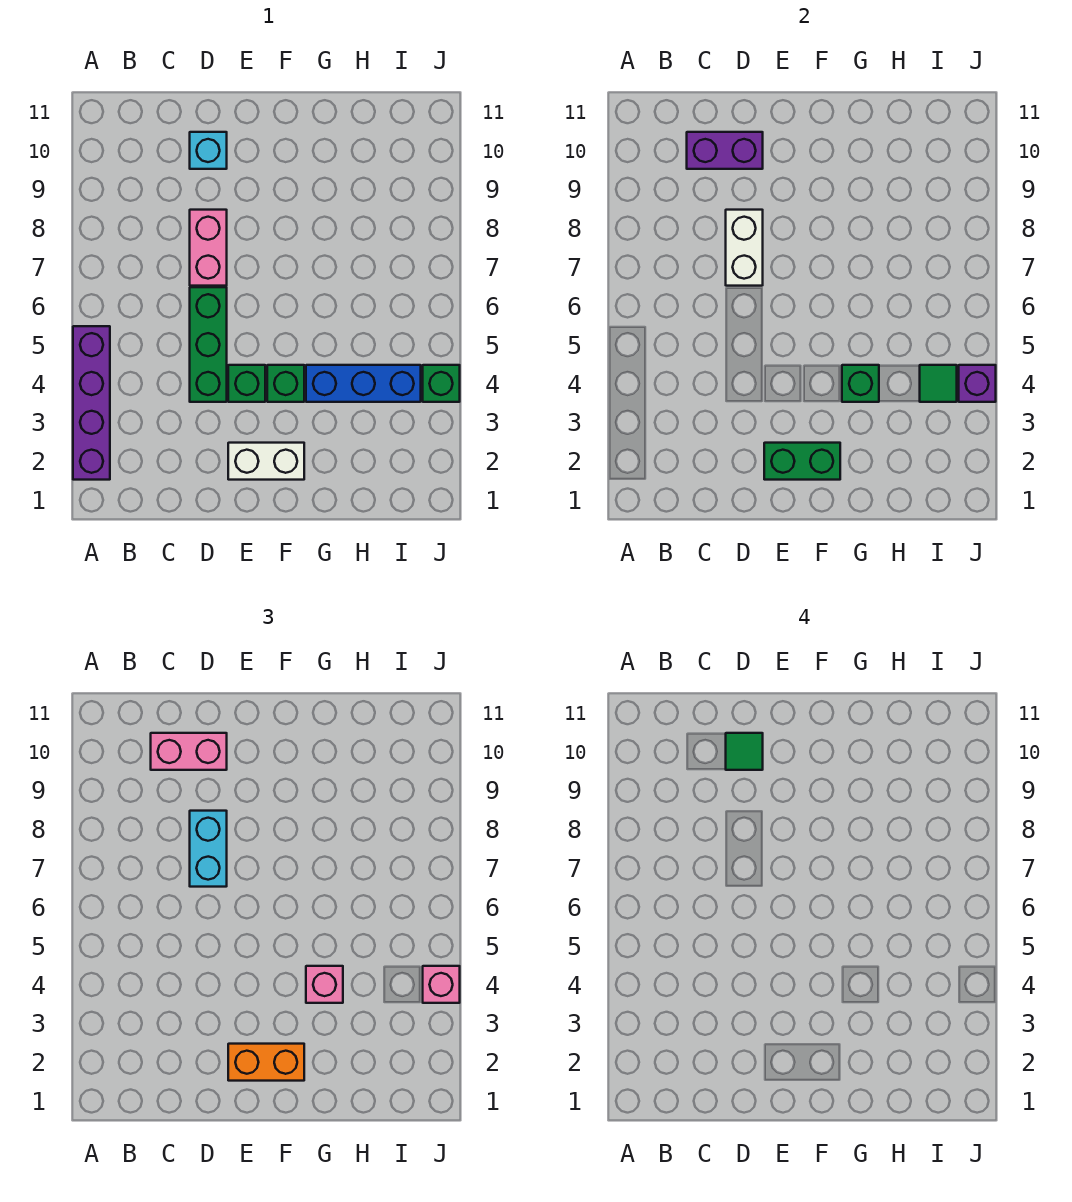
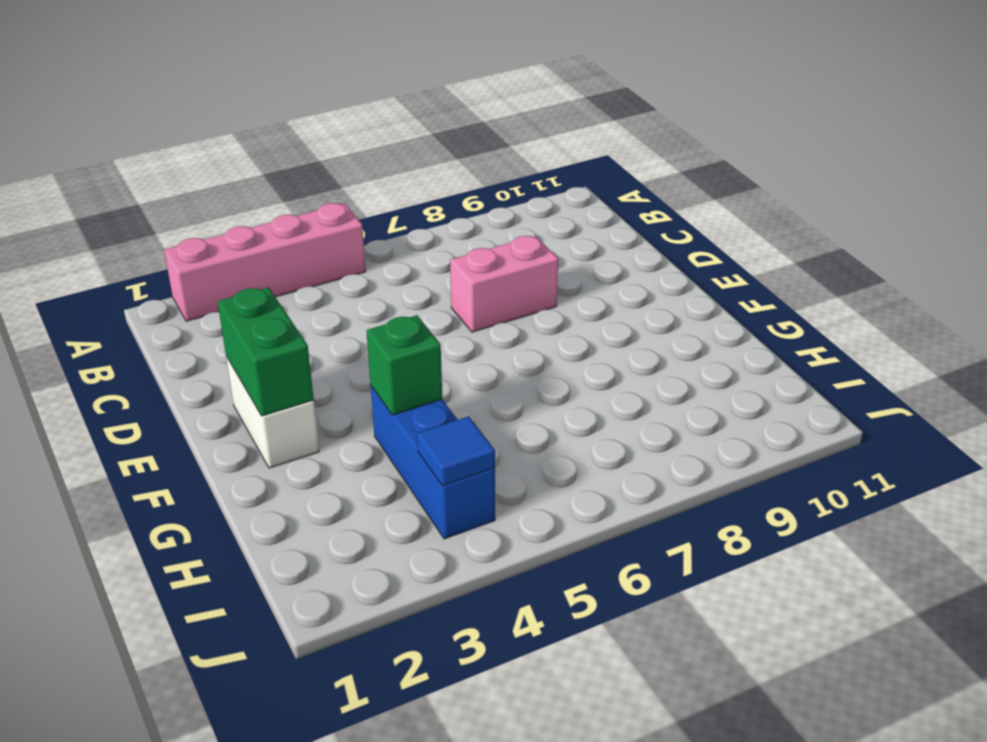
pink 1x4 brick [164,203,366,321] -> purple 1x4 brick [73,326,110,480]
blue 1x1 tile [417,416,495,486] -> green 1x1 tile [920,365,957,402]
none -> green 1x3 brick [190,287,227,402]
none -> cyan 1x1 brick [190,132,227,169]
none -> green 1x1 brick [228,365,265,402]

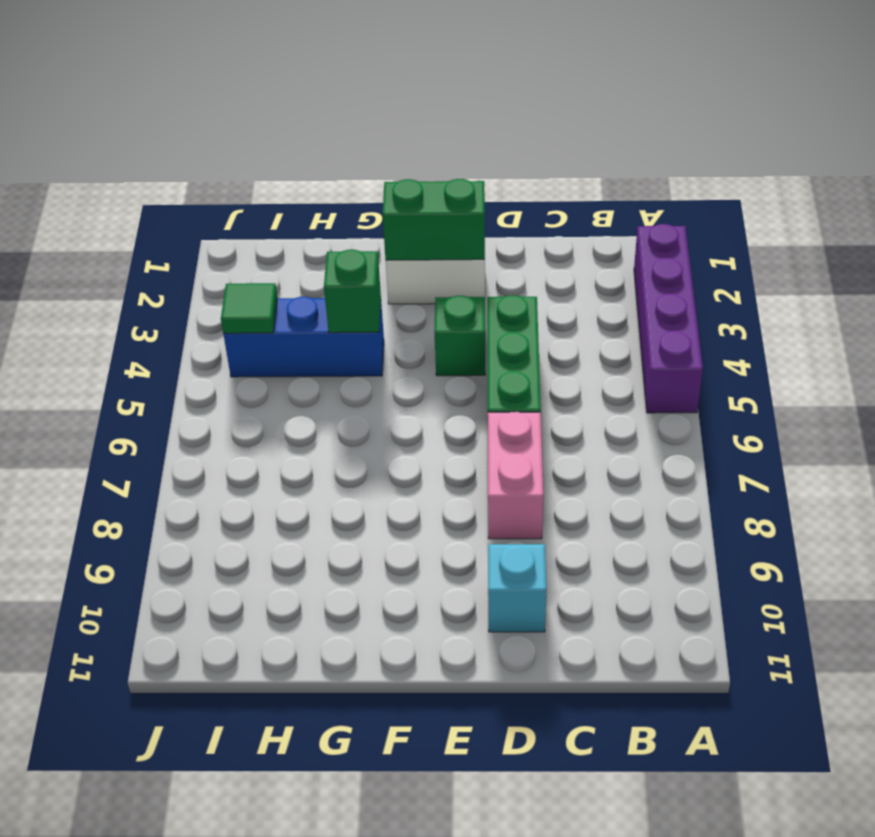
none -> green 1x1 brick [267,365,304,402]
none -> green 1x1 brick [423,365,460,402]
none -> purple 1x2 brick [687,132,763,169]

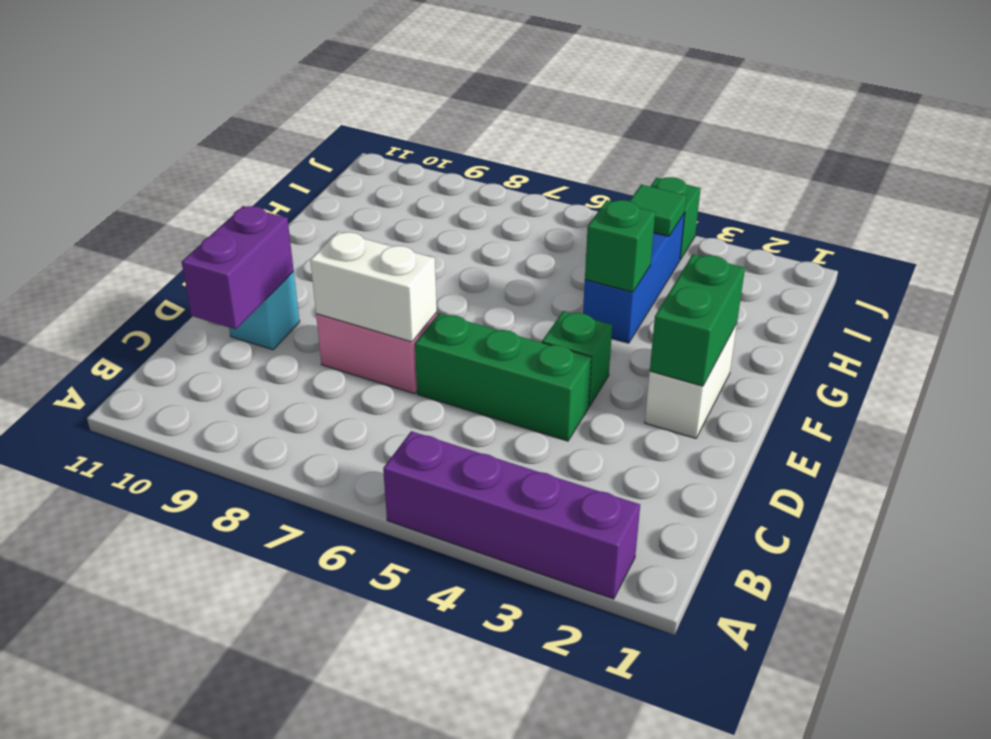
none -> green 1x1 brick [267,365,304,402]
none -> purple 1x1 brick [959,365,996,402]
none -> pink 1x2 brick [151,733,227,770]

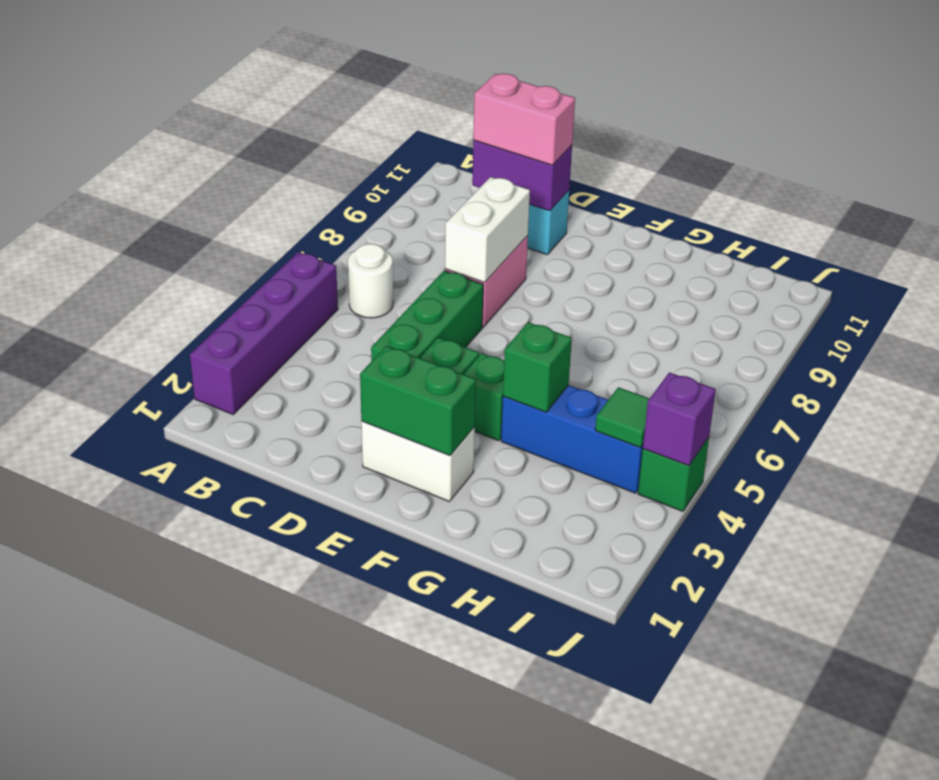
white 1x1 round brick [348,244,393,318] -> none
none -> cyan 1x2 brick [190,811,227,887]
none -> orange 1x2 brick [228,1044,304,1081]
none -> pink 1x1 brick [306,966,343,1003]

